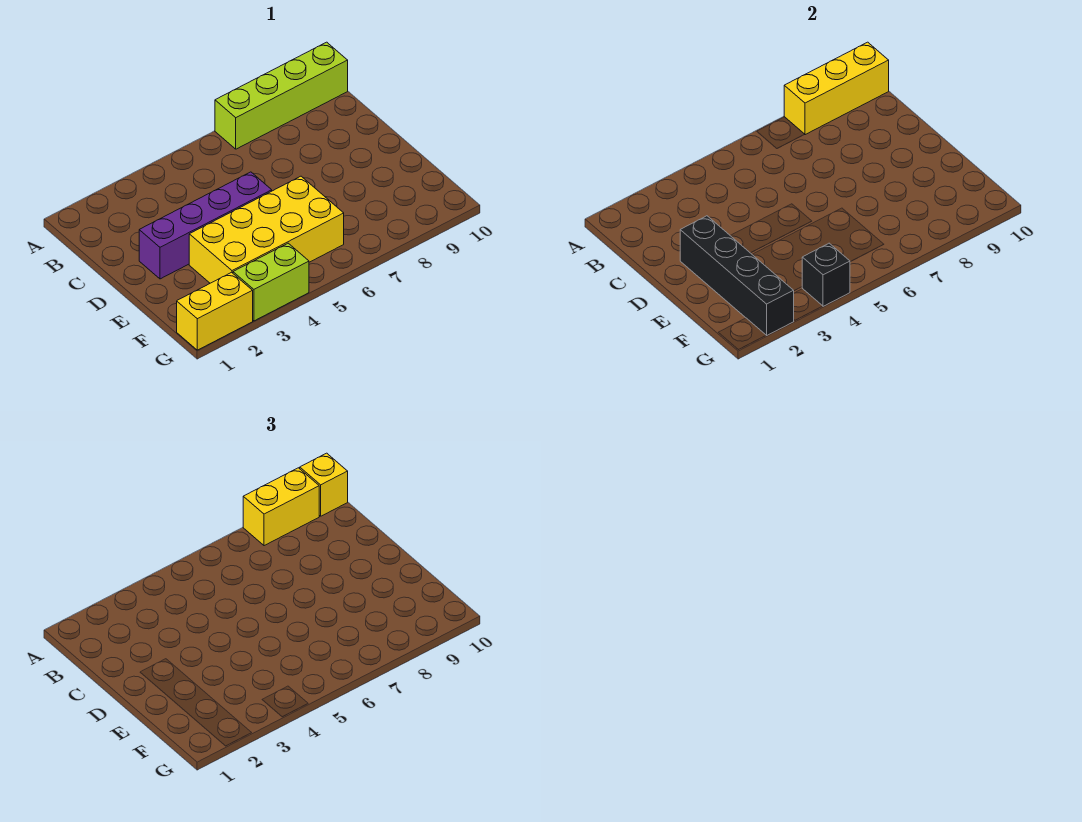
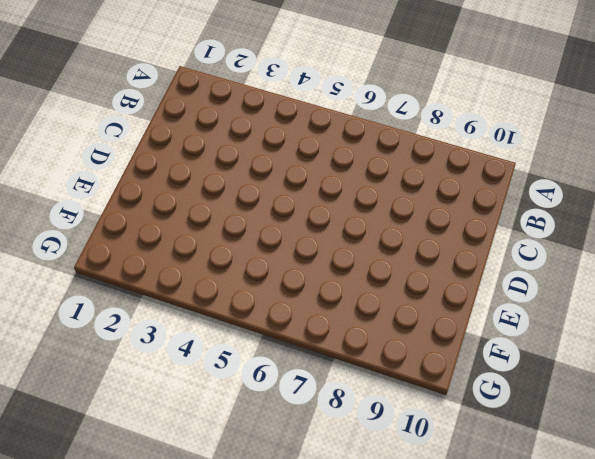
none -> lime 1x4 brick [215,42,348,149]
none -> purple 1x4 brick [139,172,272,279]

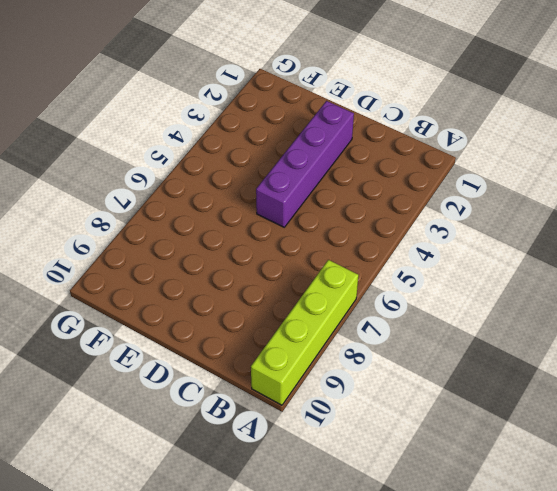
none -> yellow 2x4 brick [189,176,344,283]
none -> yellow 1x2 brick [177,272,253,350]

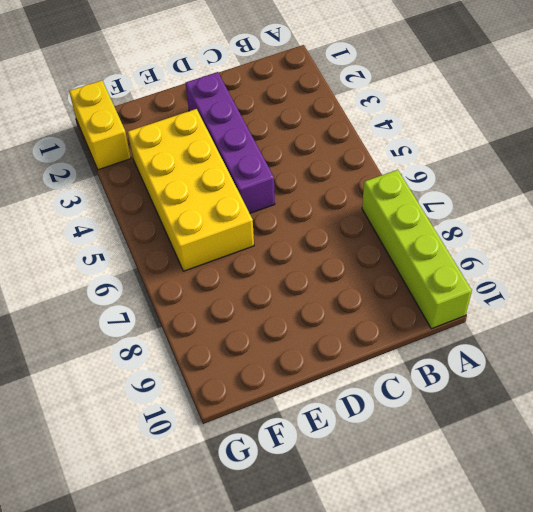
none -> lime 1x2 brick [233,243,309,321]
none -> yellow 1x3 brick [784,42,889,135]

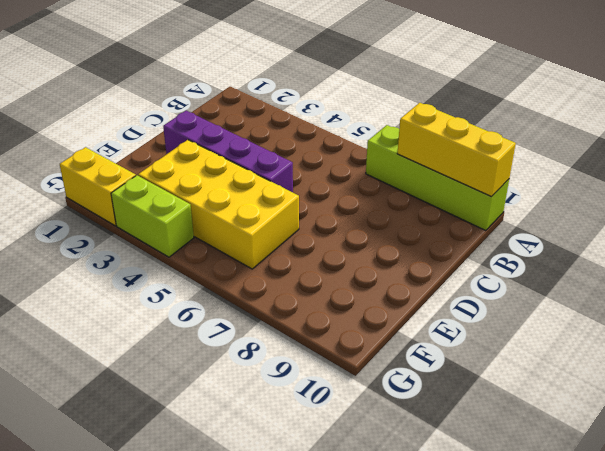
none -> black 1x4 brick [680,216,794,336]
none -> black 1x1 brick [802,243,850,306]

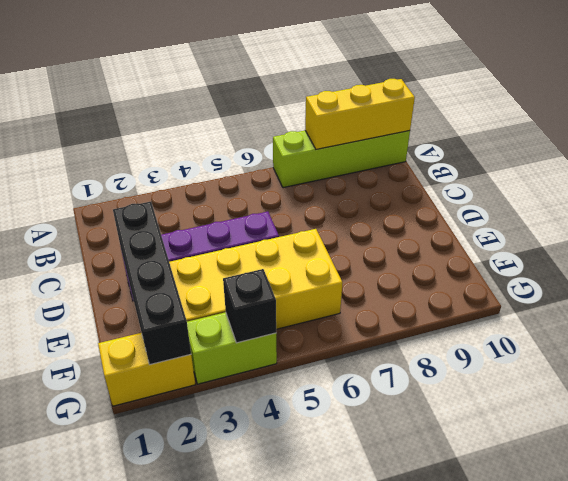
none -> yellow 1x2 brick [243,468,320,546]
none -> yellow 1x1 brick [300,453,348,516]

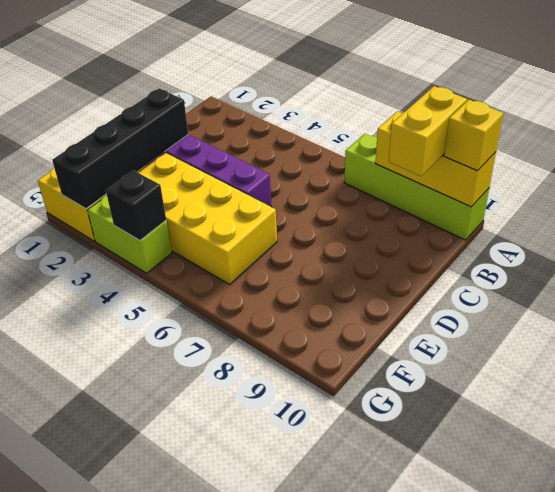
yellow 1x2 brick [389,86,467,176] -> yellow 1x2 brick turned to [243,468,320,546]

